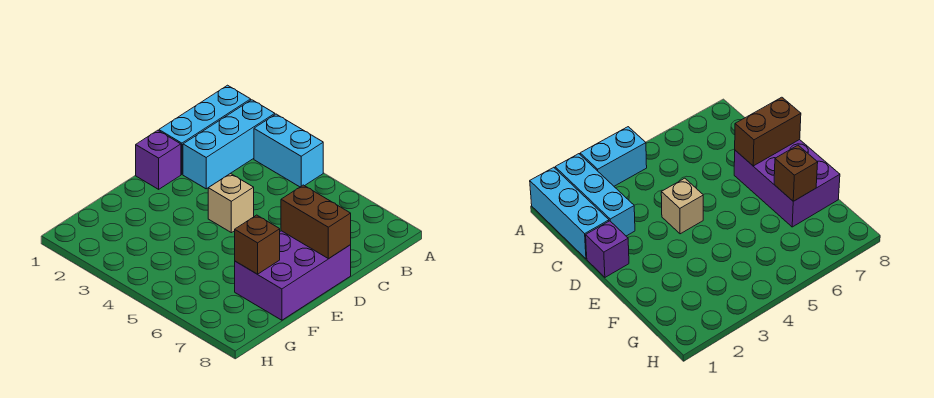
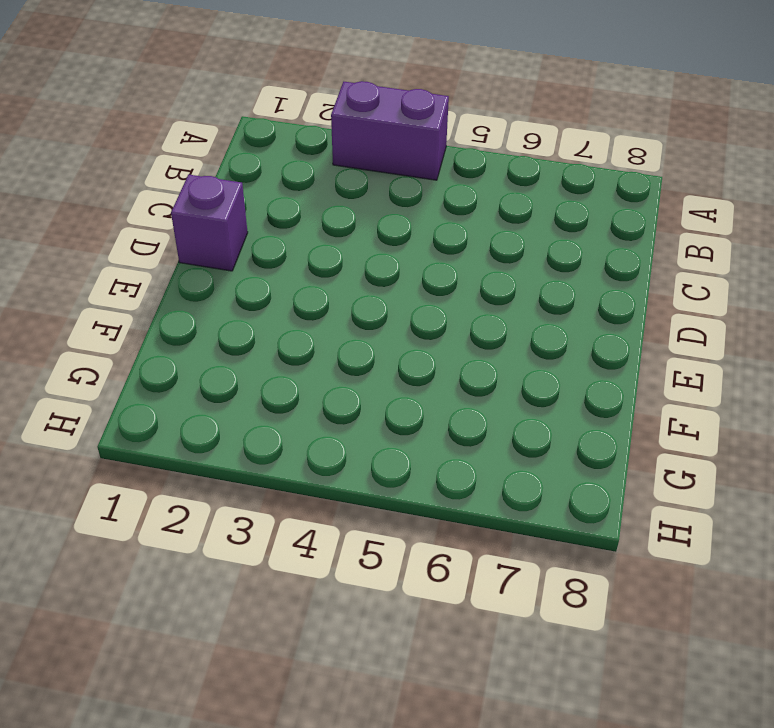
purple 1x2 brick [331,81,449,180] -> cyan 1x2 brick [254,114,323,187]
none -> cyan 1x3 brick [159,85,251,174]
none -> cyan 1x3 brick [183,100,275,189]

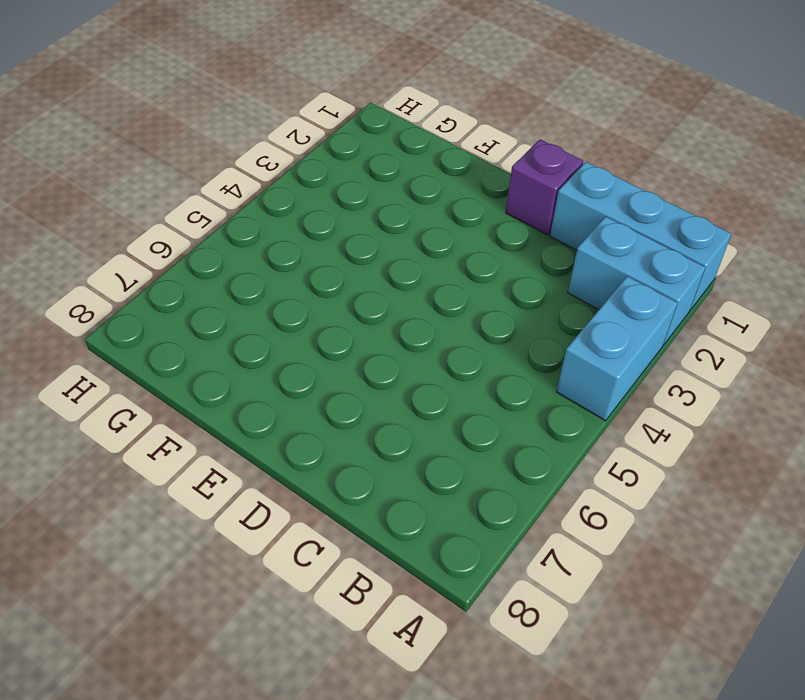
cyan 1x2 brick [568,217,705,345] -> cyan 1x3 brick [183,100,275,189]
none -> tan 1x1 brick [208,173,254,233]
none -> purple 2x3 brick [235,231,351,320]

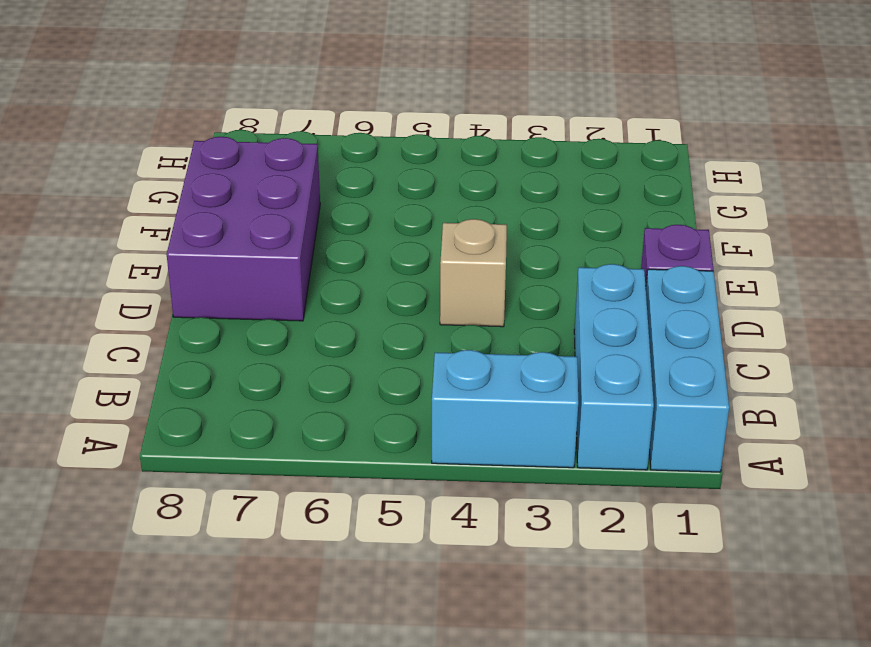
none -> brown 1x2 brick [281,185,351,259]
none -> brown 1x1 brick [235,215,280,274]

